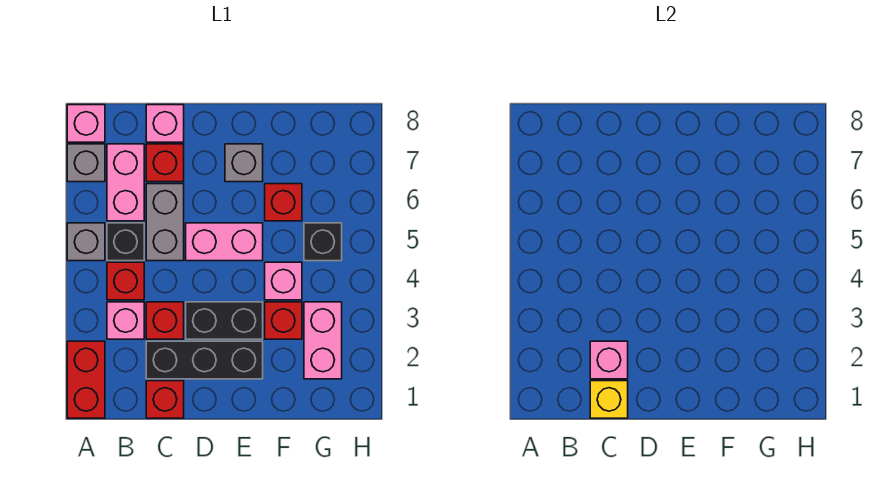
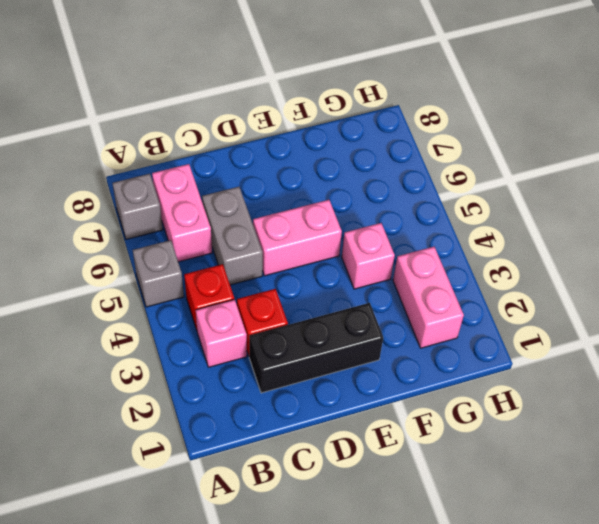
none -> red 1x2 brick [67,341,105,418]
none -> pink 1x1 brick [67,105,105,142]
none -> black 1x1 brick [107,223,144,261]

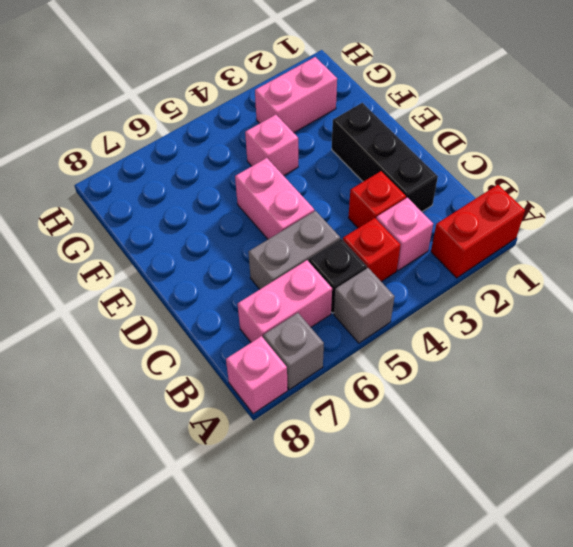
none -> red 1x1 brick [146,381,184,418]
none -> red 1x1 brick [146,144,184,182]
none -> pink 1x1 brick [146,105,184,142]

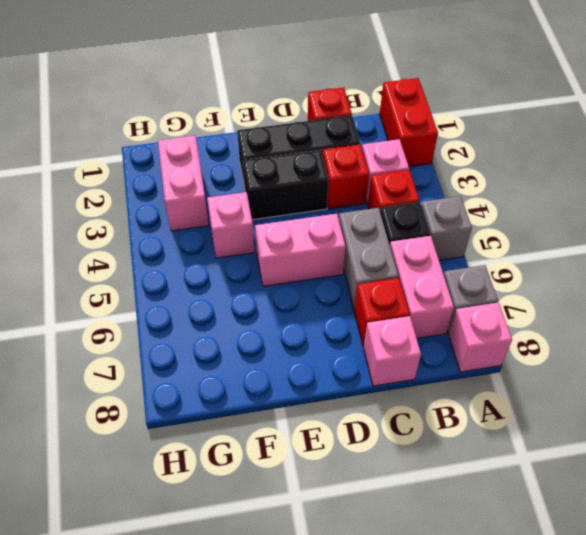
none -> grey 1x1 brick [225,144,263,182]
none -> red 1x1 brick [265,302,302,339]
none -> red 1x1 brick [265,184,302,221]

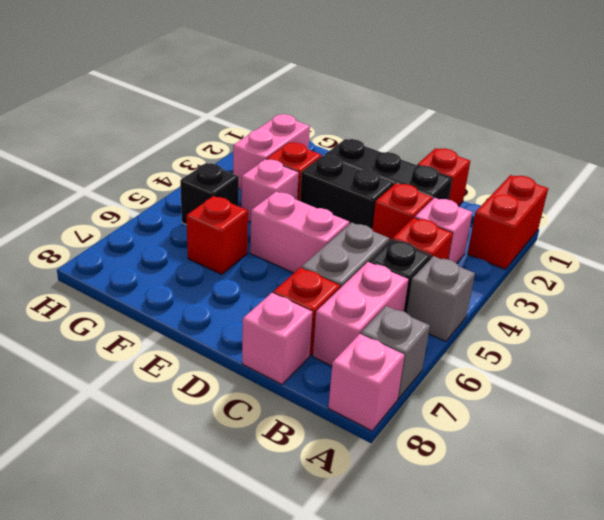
none -> grey 1x1 brick [225,144,263,182]
none -> yellow 1x1 brick [590,381,628,418]
none -> pink 1x1 brick [590,341,628,379]

